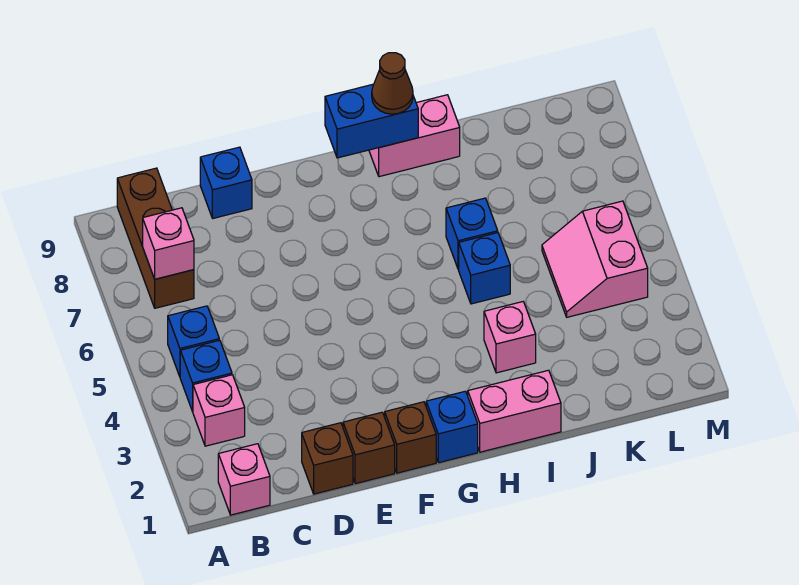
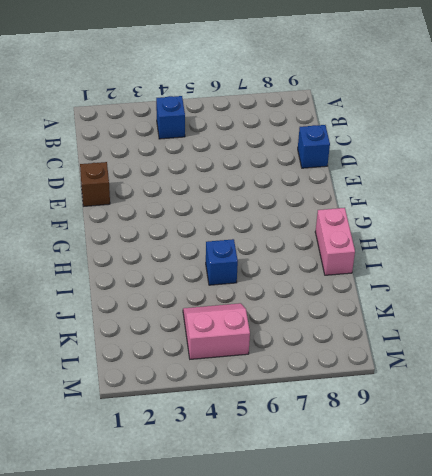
none -> pink 1x1 brick [218,444,270,515]
none -> pink 1x1 brick [193,375,245,446]
none -> blue 1x1 brick [168,306,219,376]

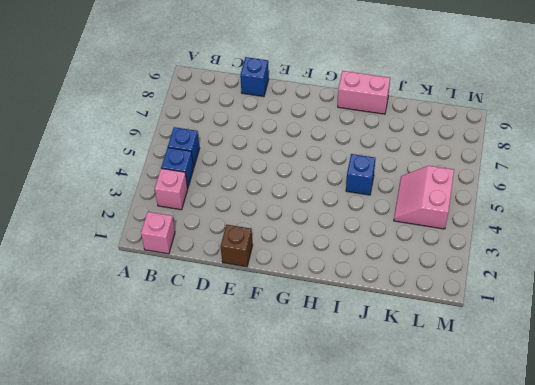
none -> brown 1x3 brick [117,168,194,308]
none -> brown 1x1 brick [302,423,353,494]
none -> brown 1x1 brick [385,402,436,473]

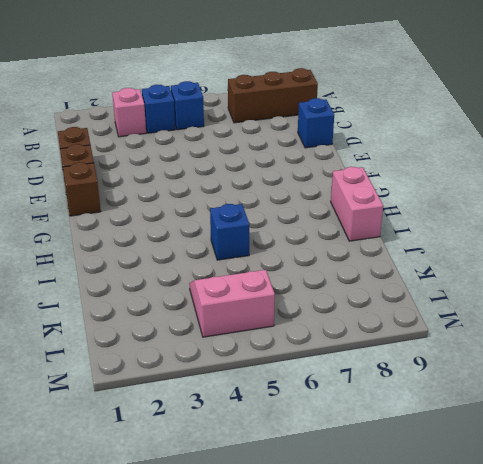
none -> pink 1x1 brick [218,444,270,515]
none -> blue 1x1 brick [426,391,478,463]
none -> pink 1x2 brick [468,370,561,452]

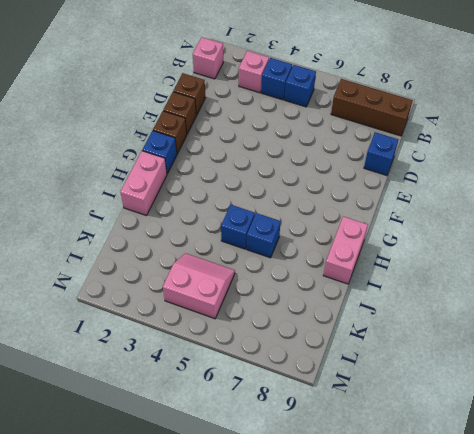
none -> pink 1x1 brick [484,302,536,373]
none -> pink 1x1 brick [143,208,194,279]
none -> blue 1x2 brick [325,84,418,158]

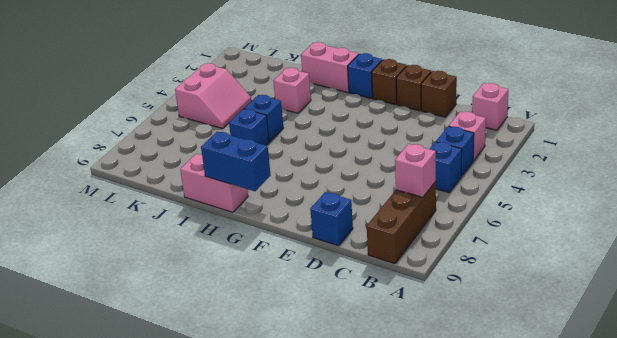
none -> brown 1x1 cone [372,53,413,114]

